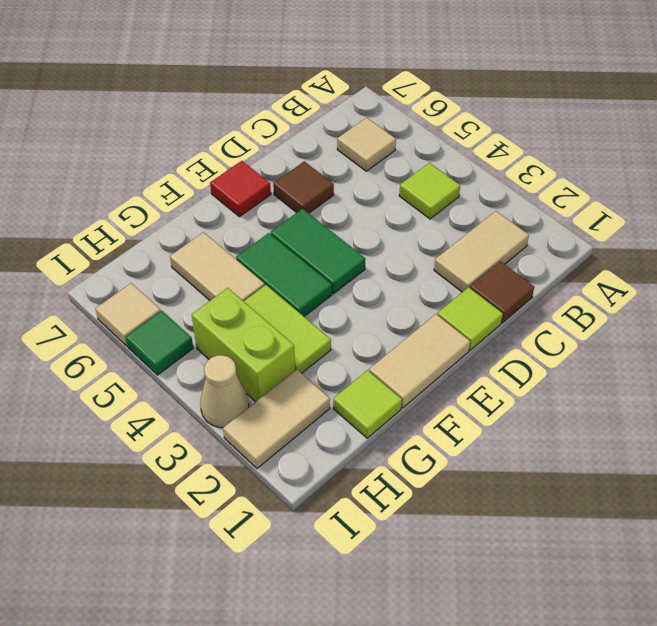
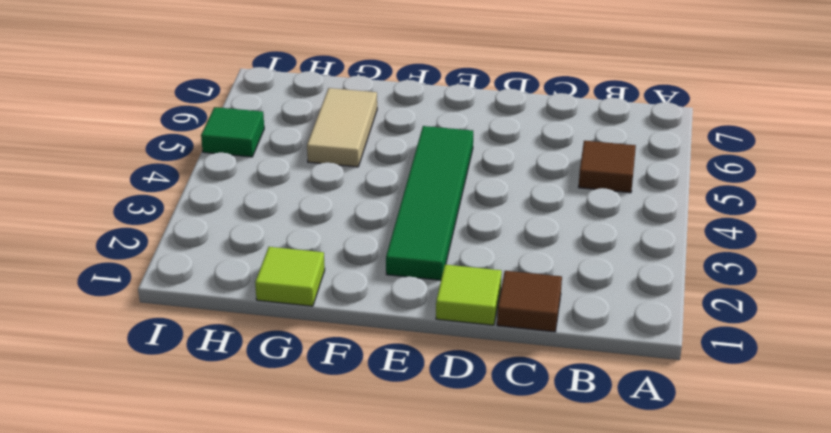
brown 1x1 tile [579,141,636,193] -> brown 1x1 tile moved to [273,161,334,213]
green 1x4 tile [386,126,473,280] -> green 1x2 tile [271,209,365,294]
none -> tan 1x2 tile [434,211,529,292]
none -> lime 1x1 tile [399,163,460,219]
none -> tan 1x1 tile [337,118,396,171]

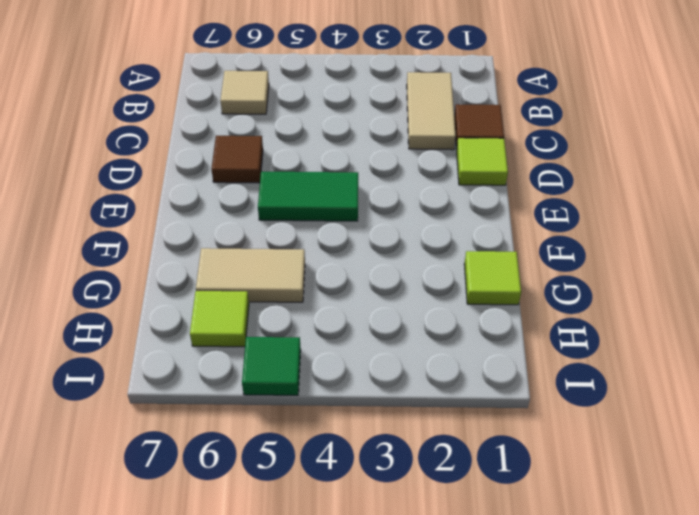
lime 1x1 tile [190,291,249,347] -> lime 1x1 tile moved to [399,163,460,219]
none -> tan 1x2 tile [369,314,470,408]
none -> red 1x1 tile [210,161,271,217]
none -> green 1x2 tile [236,233,332,316]

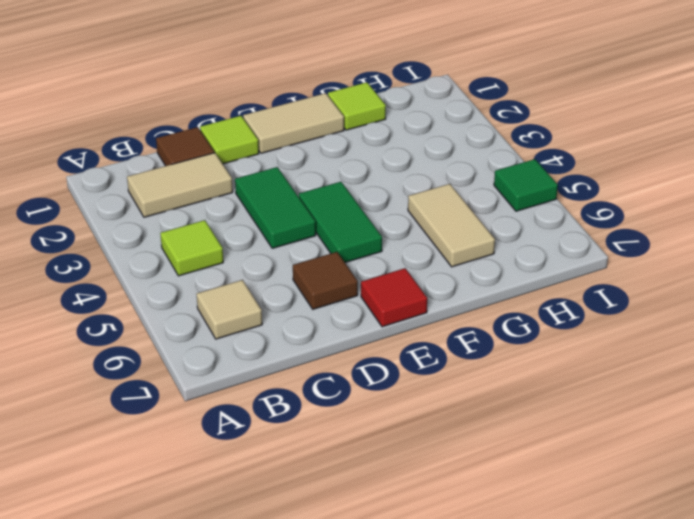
green 1x2 tile [235,167,316,248] -> green 1x2 tile moved to [236,233,332,316]
none -> lime 1x2 tile [244,285,331,374]
none -> tan 1x2 tile [223,369,330,468]
none -> lime 1x2 brick [192,288,295,402]

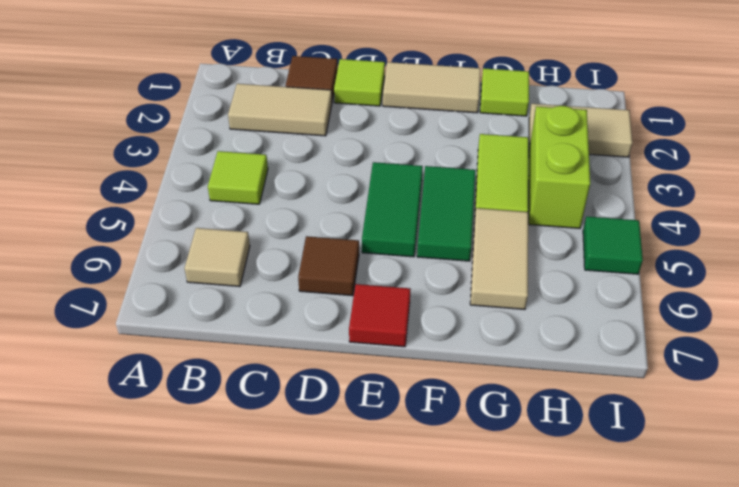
none -> tan 1x1 cone [200,355,249,428]
none -> tan 1x1 tile [95,283,161,346]

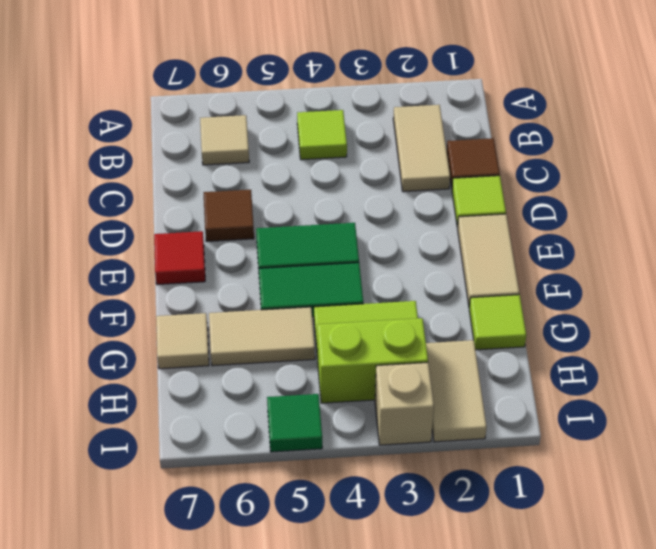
tan 1x1 tile [156,313,209,369] -> tan 1x1 tile moved to [95,283,161,346]
tan 1x1 brick [375,363,434,445] -> tan 1x1 cone [200,355,249,428]

